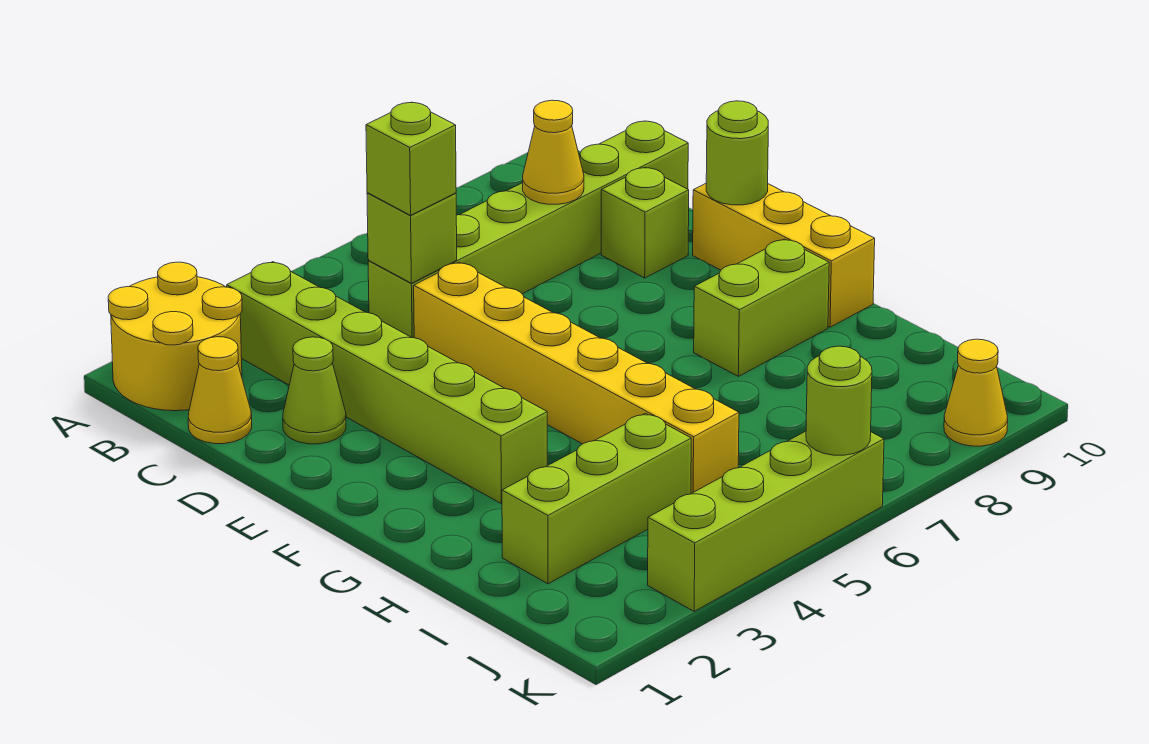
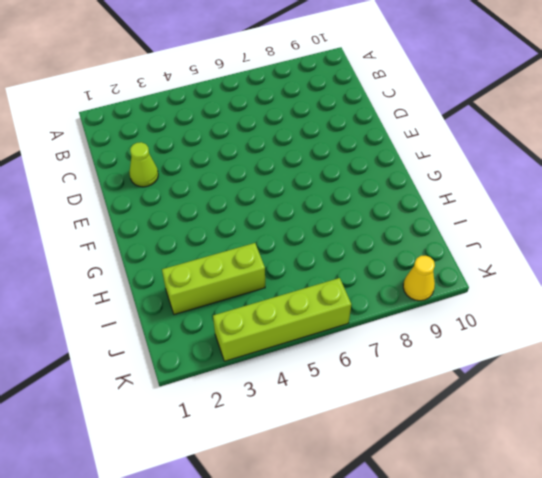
none -> yellow 2x2 round brick [108,262,242,411]
none -> lime 1x6 brick [227,262,547,504]
none -> yellow 1x1 cone [188,337,252,444]

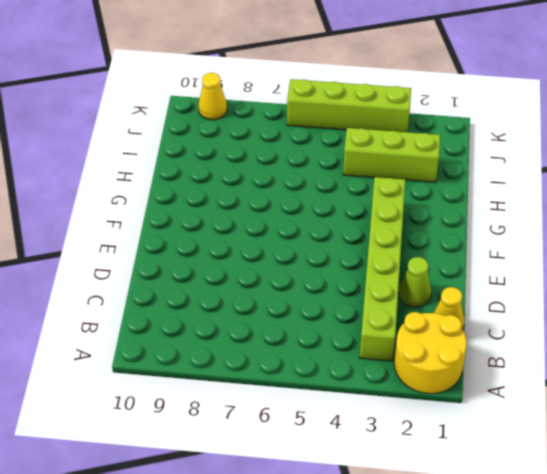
none -> lime 1x6 brick [368,121,688,338]
none -> yellow 1x6 brick [414,262,739,494]
none -> lime 1x1 brick [601,167,689,278]

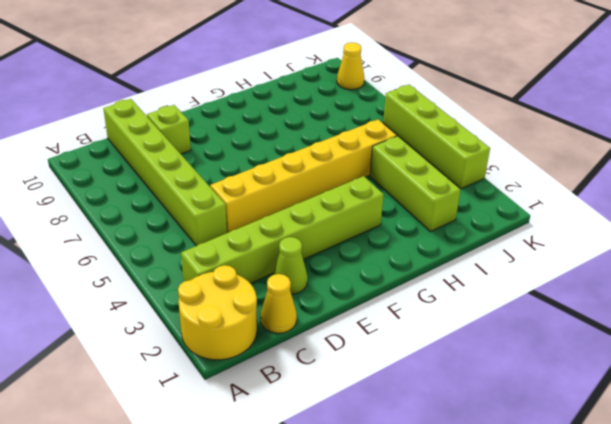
none -> yellow 1x3 brick [693,183,875,327]
none -> lime 1x2 brick [694,239,829,376]
none -> lime 1x1 brick [367,193,457,283]

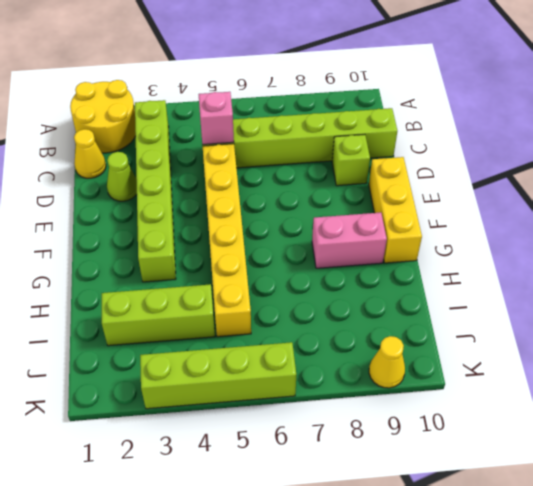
pink 1x1 brick [199,92,234,145] -> lime 1x1 brick [367,193,457,283]
pink 1x2 brick [312,212,387,268] -> lime 1x2 brick [694,239,829,376]
none -> yellow 1x1 cone [523,100,584,204]
none -> lime 1x1 round brick [706,101,768,205]
none -> lime 1x1 round brick [806,346,872,455]

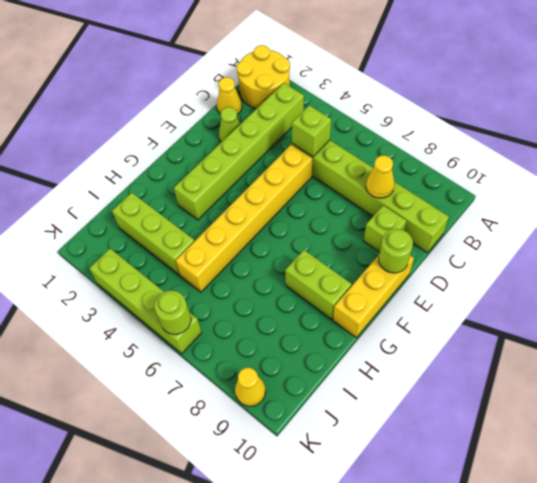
none -> lime 1x1 brick [366,102,456,215]

